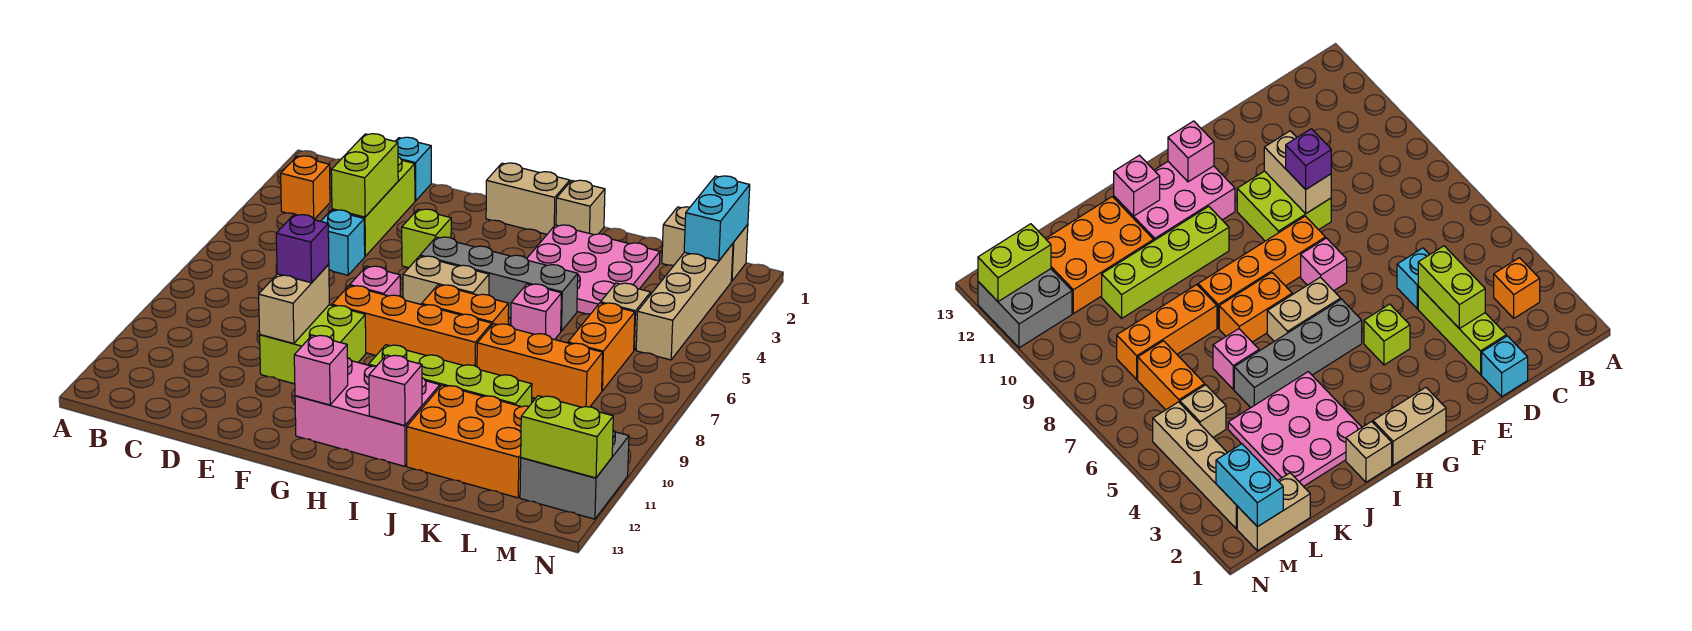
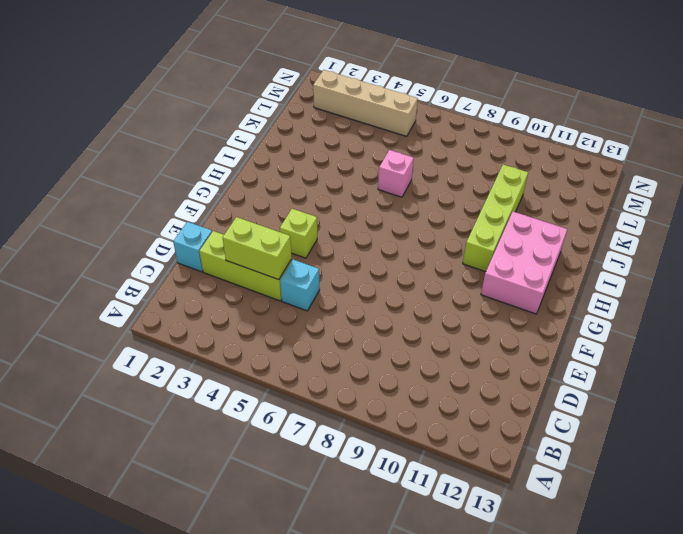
none -> orange 1x1 brick [281,156,330,219]
none -> lime 2x2 brick [260,305,366,384]
none -> pink 1x1 brick [350,266,400,296]
none -> orange 1x4 brick [332,286,492,367]

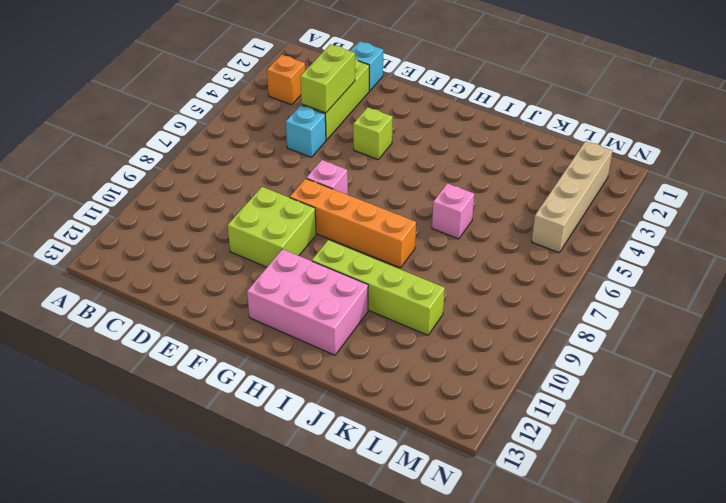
none -> tan 1x2 brick [486,163,570,234]
none -> grey 1x4 brick [420,237,578,331]
none -> tan 1x2 brick [403,256,489,305]
none -> orange 1x2 brick [422,285,509,325]

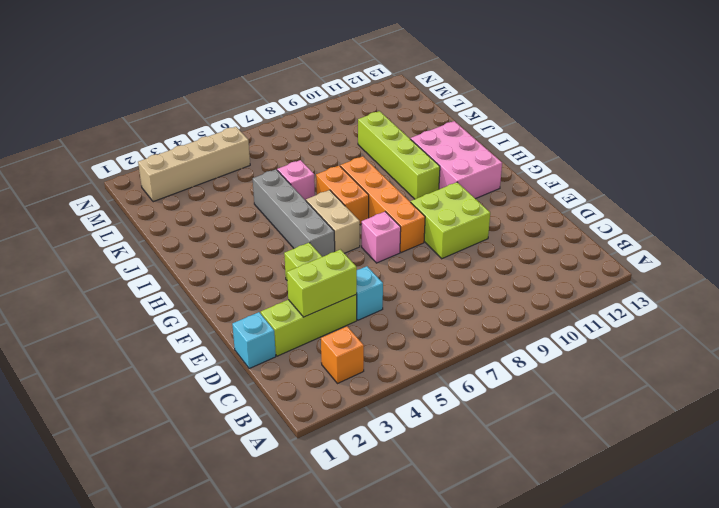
none -> tan 1x2 brick [486,163,570,234]
none -> tan 1x1 brick [556,180,605,235]
none -> pink 3x3 plate [527,225,660,314]
none -> orange 1x3 brick [477,324,603,407]

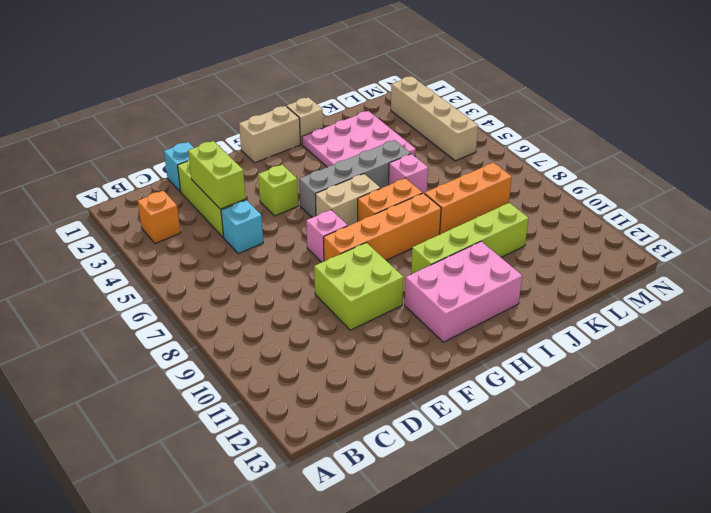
none -> orange 2x3 brick [407,385,529,498]
none -> tan 1x2 brick [662,207,748,281]
none -> tan 1x1 brick [601,283,651,350]
none -> orange 1x2 brick [568,303,635,391]

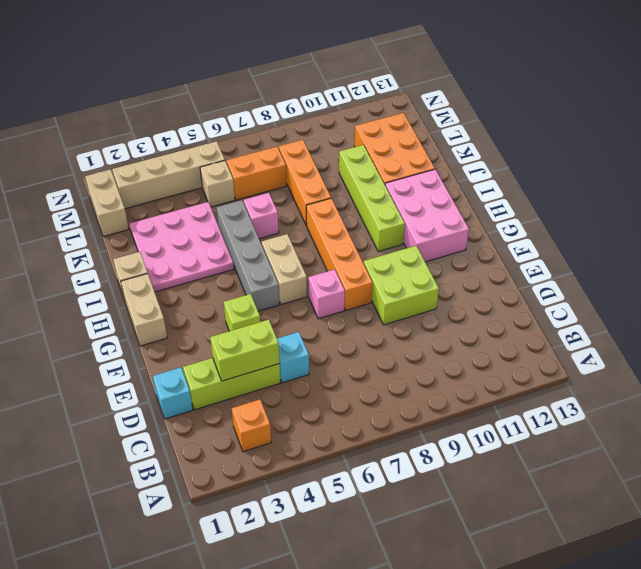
none -> orange 1x2 brick [422,285,509,325]
none -> grey 2x2 brick [520,430,629,519]
none -> tan 1x2 brick [259,264,329,344]
none -> pink 1x1 brick [294,335,348,405]

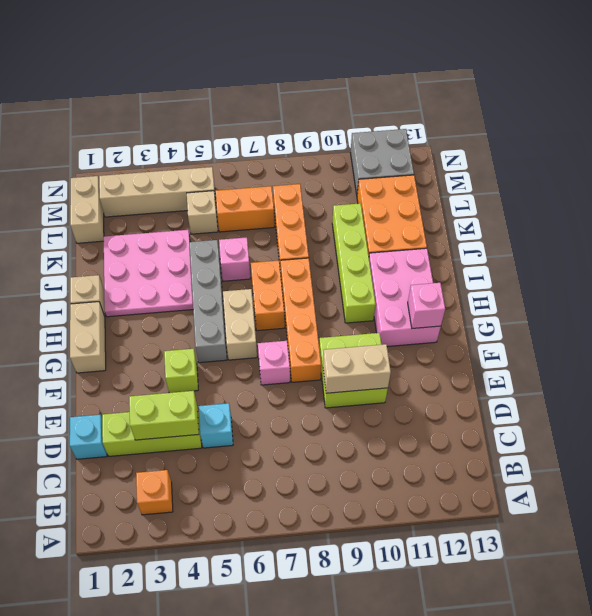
none -> pink 1x1 brick [369,355,422,426]
none -> cyan 1x2 brick [684,176,750,261]
none -> lime 1x2 brick [521,396,613,478]
none -> purple 1x1 brick [276,215,329,283]

